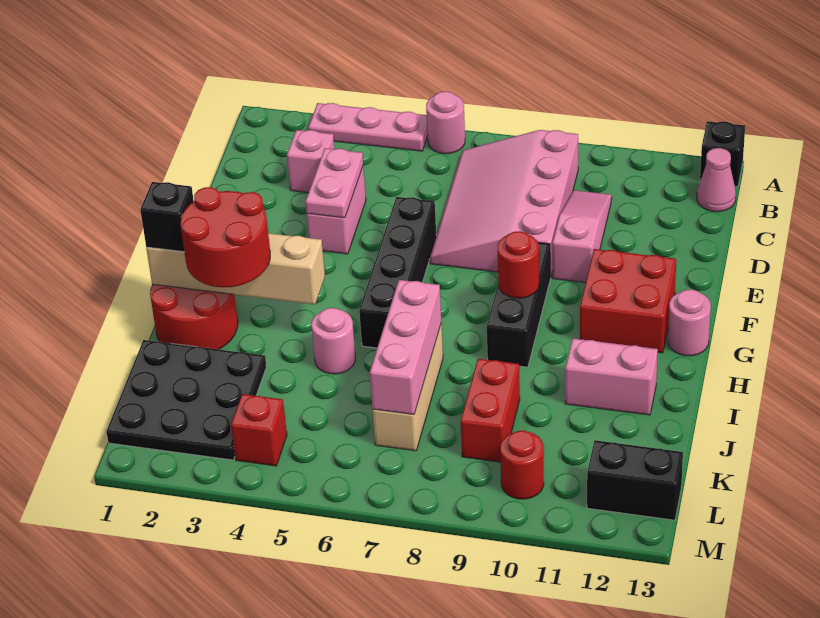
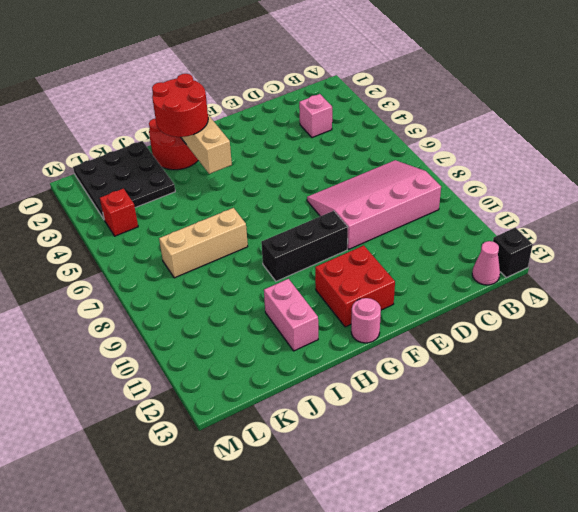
none -> pink 1x3 plate [308,103,428,151]
none -> pink 1x1 round brick [426,91,465,154]
none -> pink 1x3 slope [552,190,612,283]

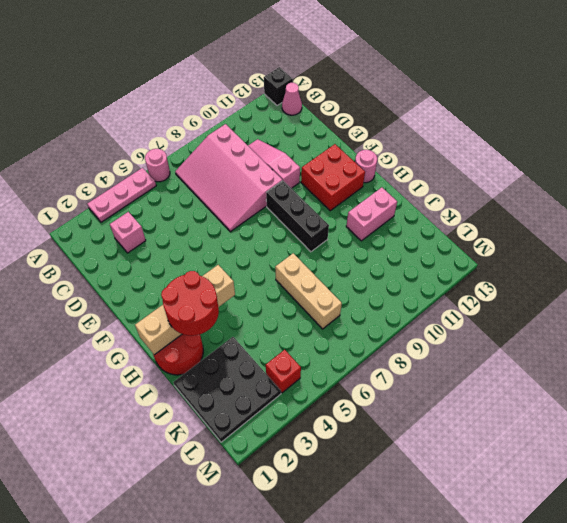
none -> pink 1x2 brick [307,167,366,254]
none -> black 1x4 brick [359,197,436,348]
none -> pink 1x1 round brick [311,308,355,374]

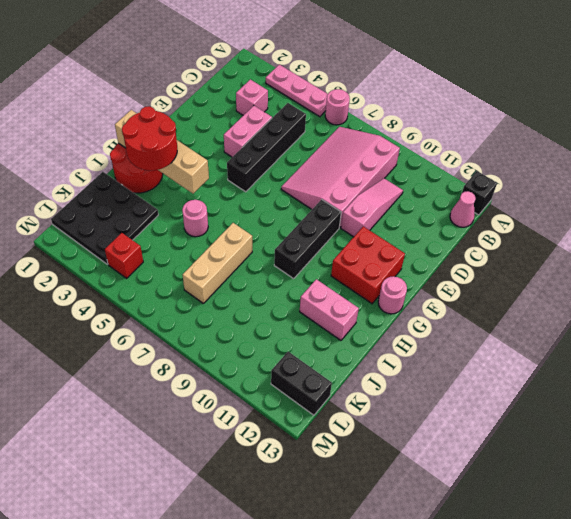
black 1x4 brick [227,103,306,192] -> black 1x4 brick moved to [359,197,436,348]
none -> red 1x2 brick [461,359,520,462]
none -> red 1x1 round brick [500,431,544,499]
none -> pink 1x2 plate [305,148,363,218]

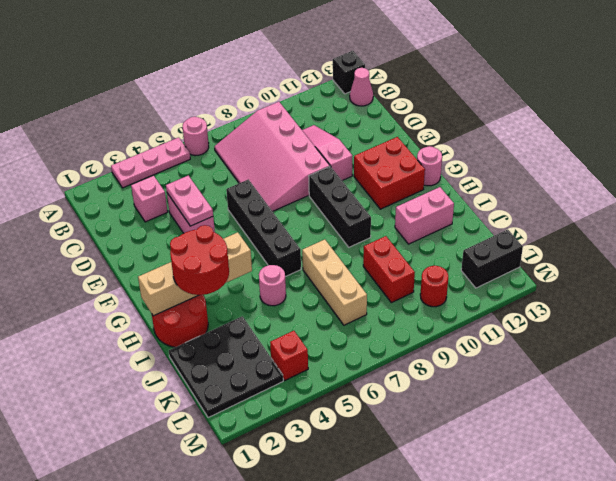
none -> red 1x1 round brick [498,231,539,298]
none -> pink 1x3 brick [370,280,441,414]
none -> black 1x1 brick [140,182,194,252]

